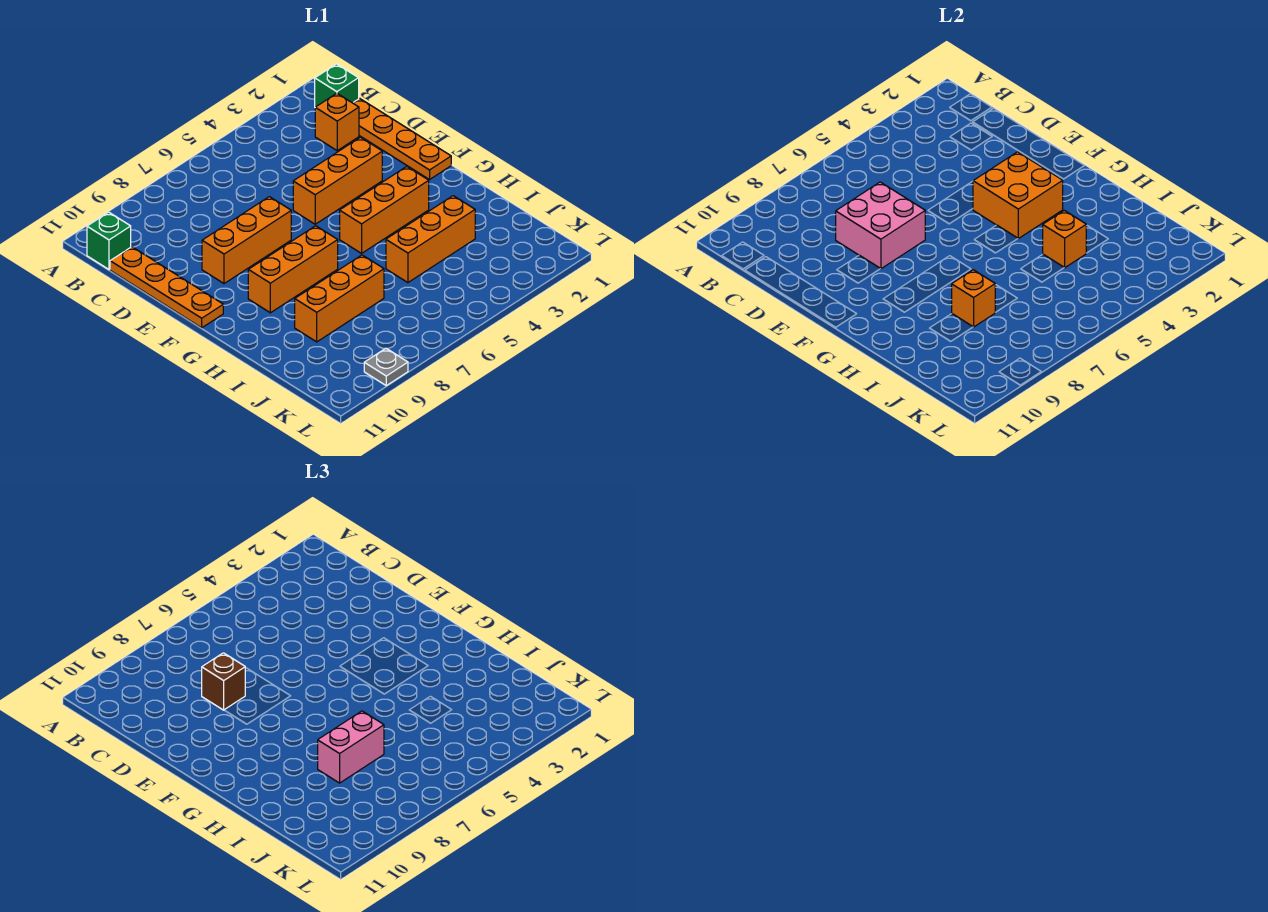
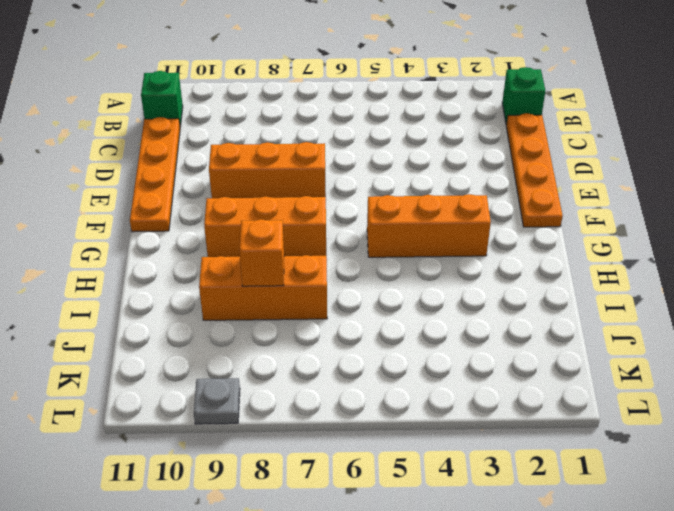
none -> orange 1x1 brick [315,93,359,150]
none -> orange 1x3 brick [293,137,382,224]
none -> orange 1x3 brick [386,196,475,283]

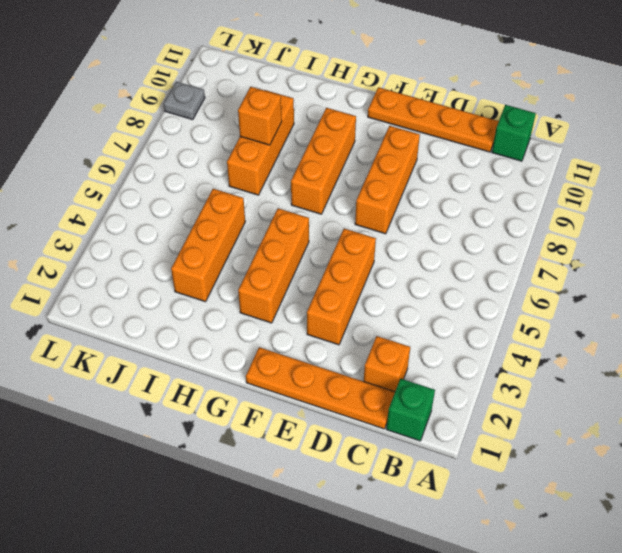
none -> pink 2x2 brick [836,182,925,269]
none -> orange 2x2 brick [973,152,1063,239]
none -> orange 1x1 brick [1043,210,1086,268]

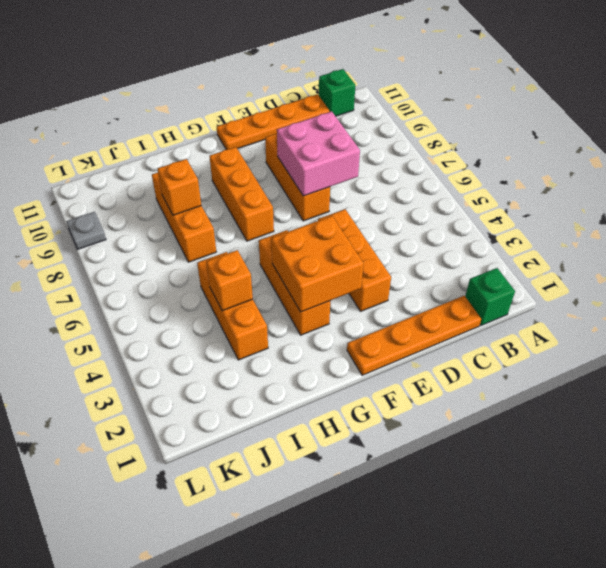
none -> orange 1x1 brick [315,93,359,150]
none -> brown 1x1 brick [202,653,245,710]
none -> pink 1x2 brick [318,711,384,783]

